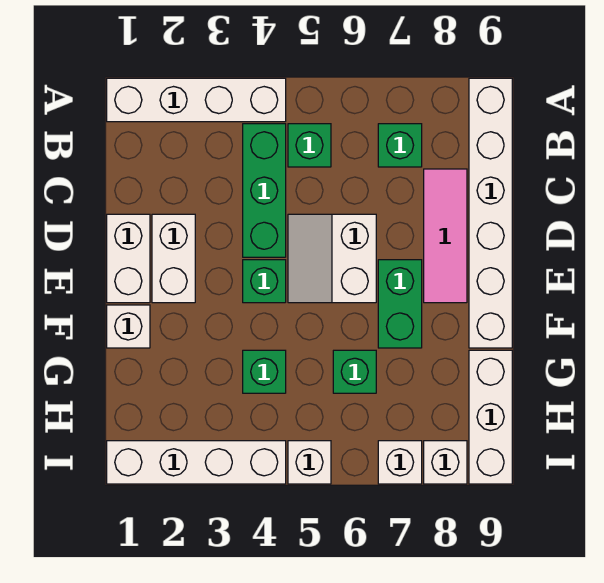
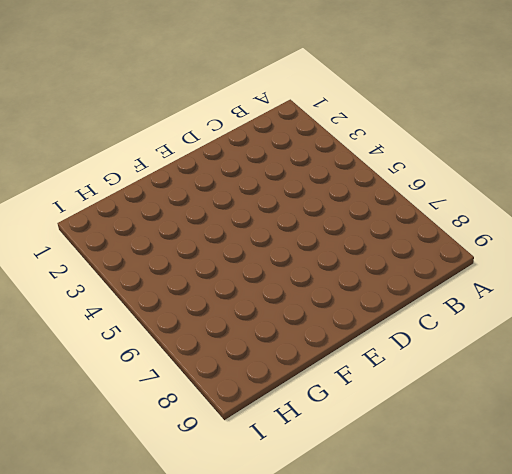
none -> white 1x4 brick [107,78,286,122]
none -> white 1x6 brick [469,78,512,348]
none -> green 1x3 brick [243,124,286,257]

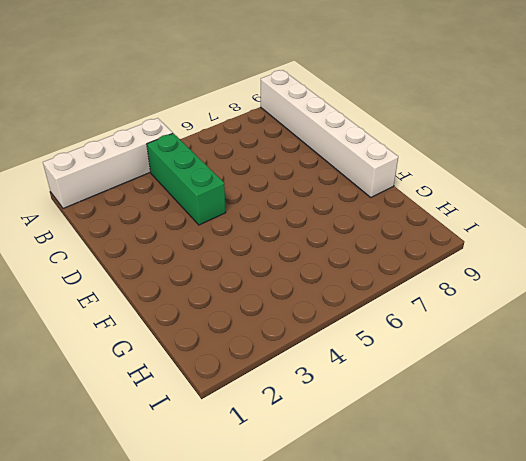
none -> green 1x1 brick [288,124,331,167]
none -> green 1x1 brick [378,124,422,167]
none -> pink 1x3 tile [424,169,467,303]

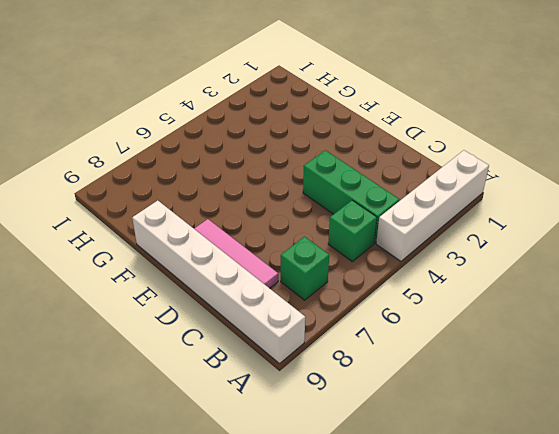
none -> white 1x2 brick [107,214,150,303]
none -> white 1x2 brick [152,214,195,303]
none -> white 2x2 slope [288,214,376,303]

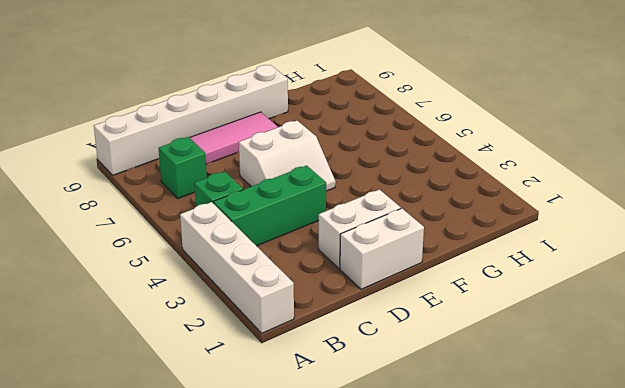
none -> green 1x1 brick [243,260,286,303]
none -> green 1x2 brick [378,260,422,348]
none -> white 1x1 brick [107,305,150,348]

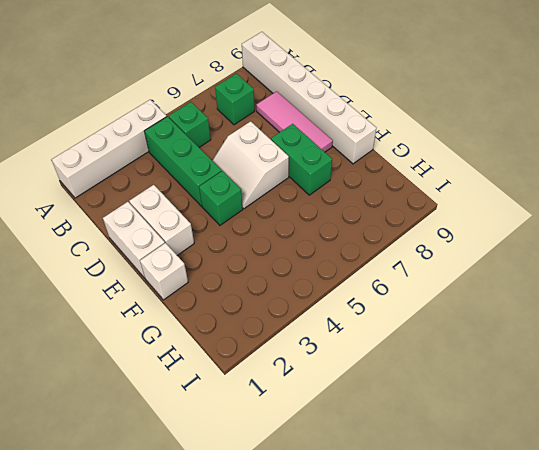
none -> green 1x1 brick [243,350,286,393]
none -> green 1x1 brick [333,350,376,393]
none -> white 1x3 brick [469,350,512,484]

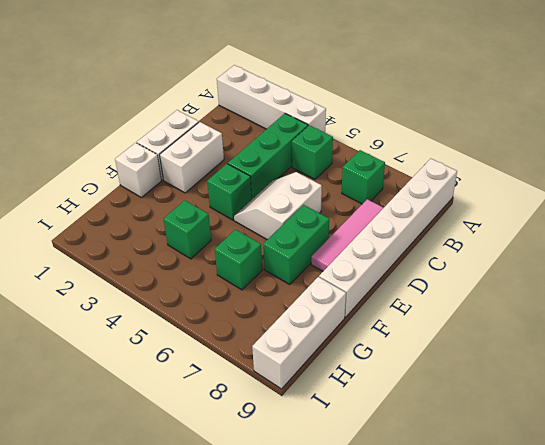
none -> white 1x4 brick [107,441,286,484]
none -> white 1x1 brick [288,441,331,484]
none -> white 1x1 brick [378,441,422,484]

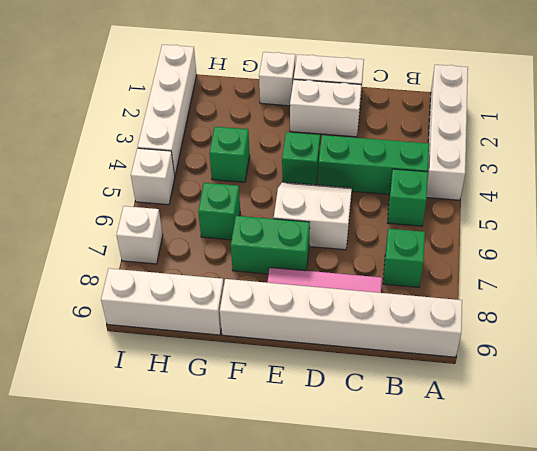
none -> white 1x1 brick [424,441,467,484]

